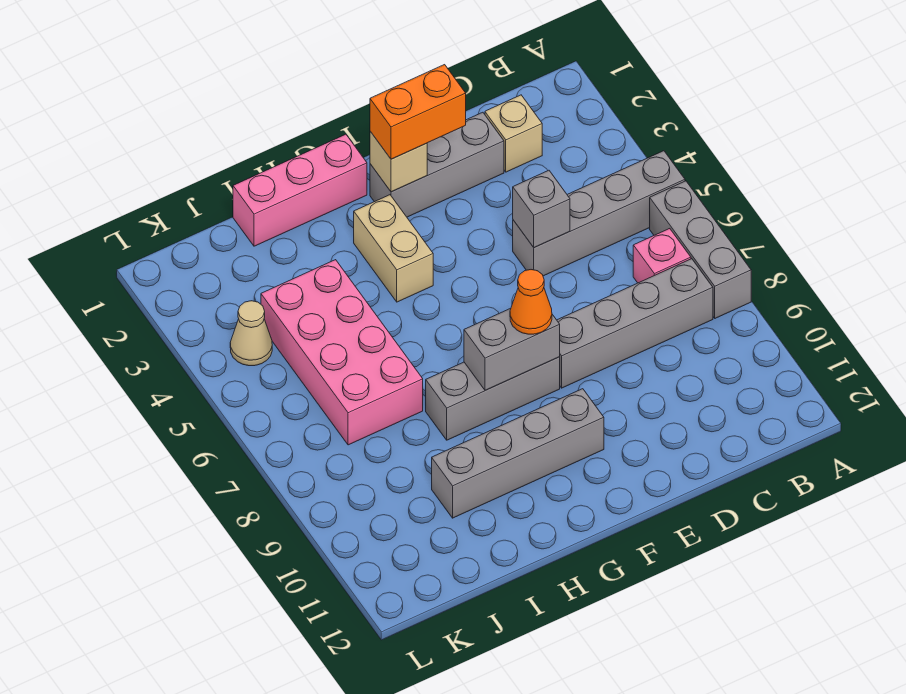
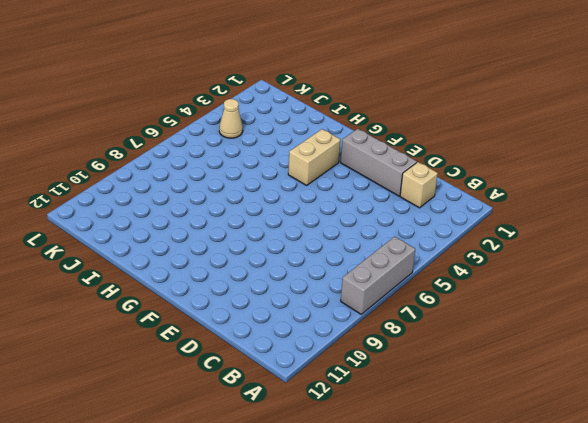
none -> grey 1x4 brick [513,151,685,276]
none -> pink 1x1 brick [633,229,691,283]
none -> grey 1x4 brick [557,259,713,388]

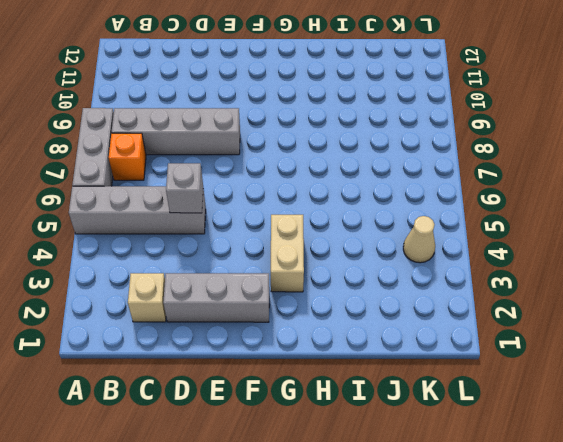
orange 1x1 brick [109,133,146,180] -> pink 1x1 brick [633,229,691,283]
none -> grey 1x3 brick [426,357,560,440]
none -> grey 1x4 brick [432,389,604,518]
none -> pink 1x3 brick [233,134,367,246]

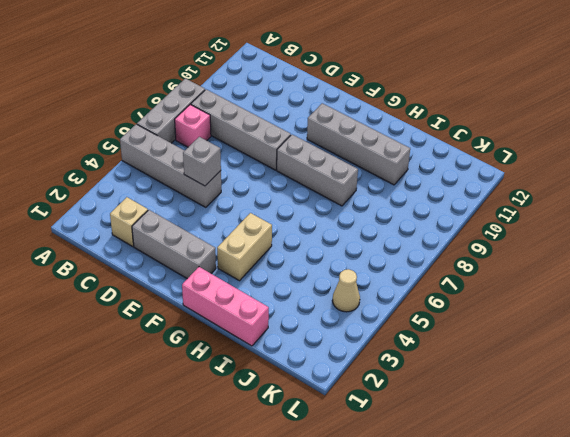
none -> pink 2x4 brick [261,260,423,445]
none -> tan 1x1 brick [370,131,427,192]
none -> grey 1x2 brick [464,308,560,390]

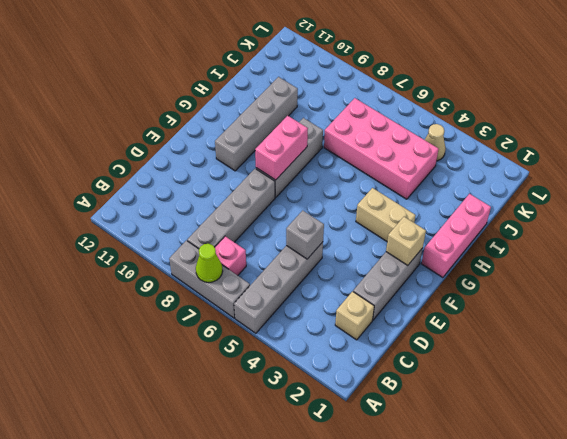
lime 1x1 cone [196,244,223,282] -> none
pink 1x2 brick [255,116,308,180] -> grey 1x2 brick [464,308,560,390]
none -> orange 1x2 brick [370,65,466,159]
none -> orange 1x1 cone [510,270,552,334]

